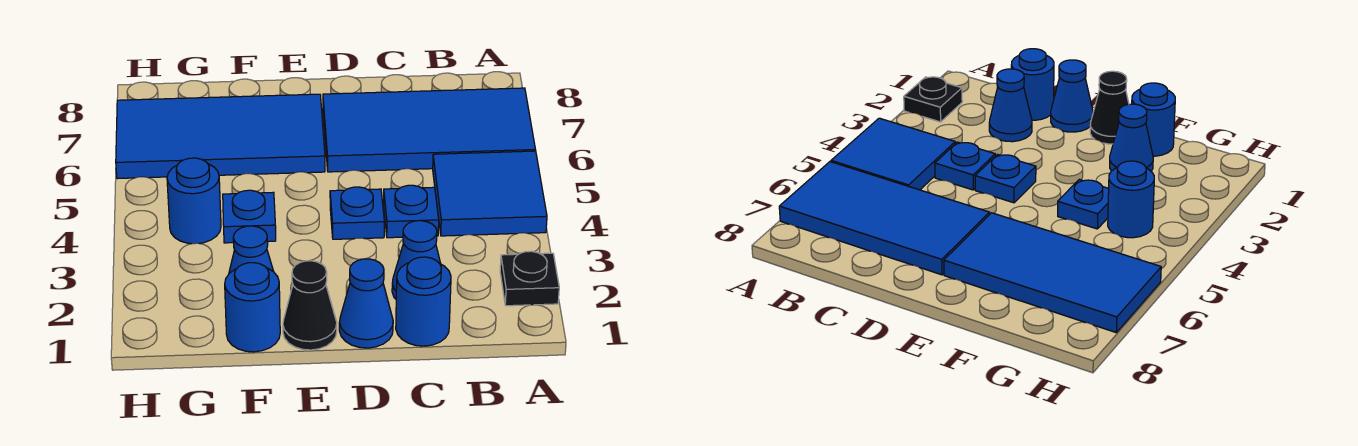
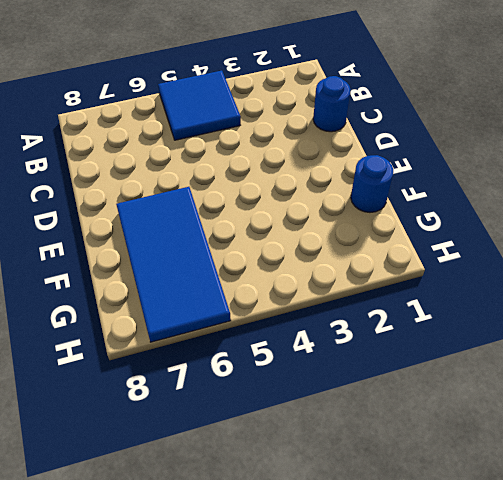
none -> black 1x1 plate [500,251,559,306]
none -> blue 2x4 tile [323,88,535,172]
none -> blue 1x1 cone [392,221,441,299]

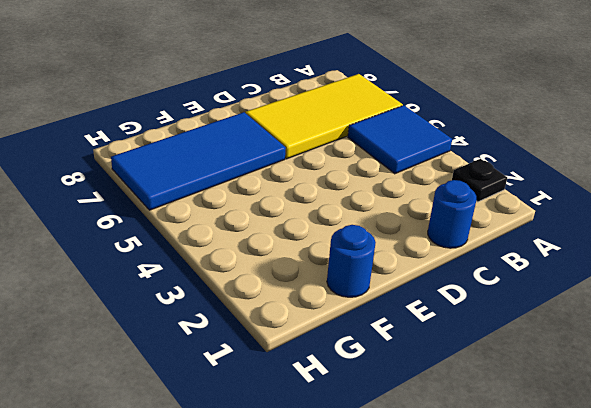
yellow 2x4 tile [246,74,403,159] -> blue 2x4 tile [323,88,535,172]
none -> blue 1x1 cone [392,221,441,299]
none -> blue 1x1 plate [384,185,439,238]
none -> blue 1x1 cone [339,259,393,348]

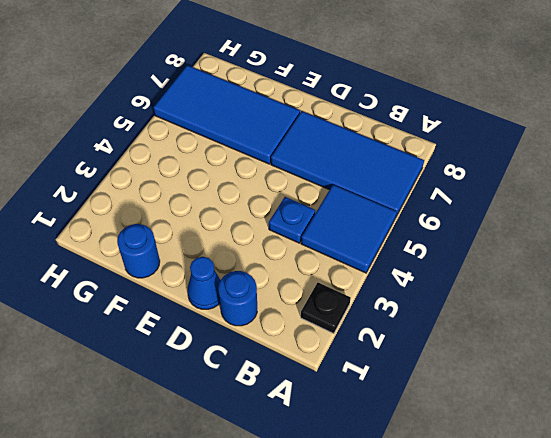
none -> blue 1x1 cone [392,221,441,299]
none -> blue 1x1 plate [330,187,384,239]
none -> black 1x1 cone [283,261,337,350]

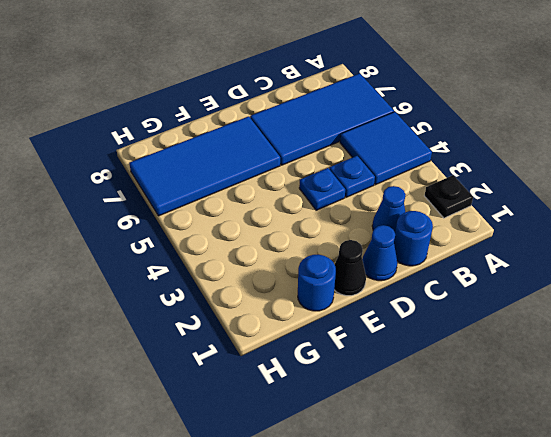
none -> blue 1x1 cone [229,226,274,273]
none -> blue 1x1 plate [223,190,276,243]
none -> blue 1x1 round brick [167,158,221,244]

